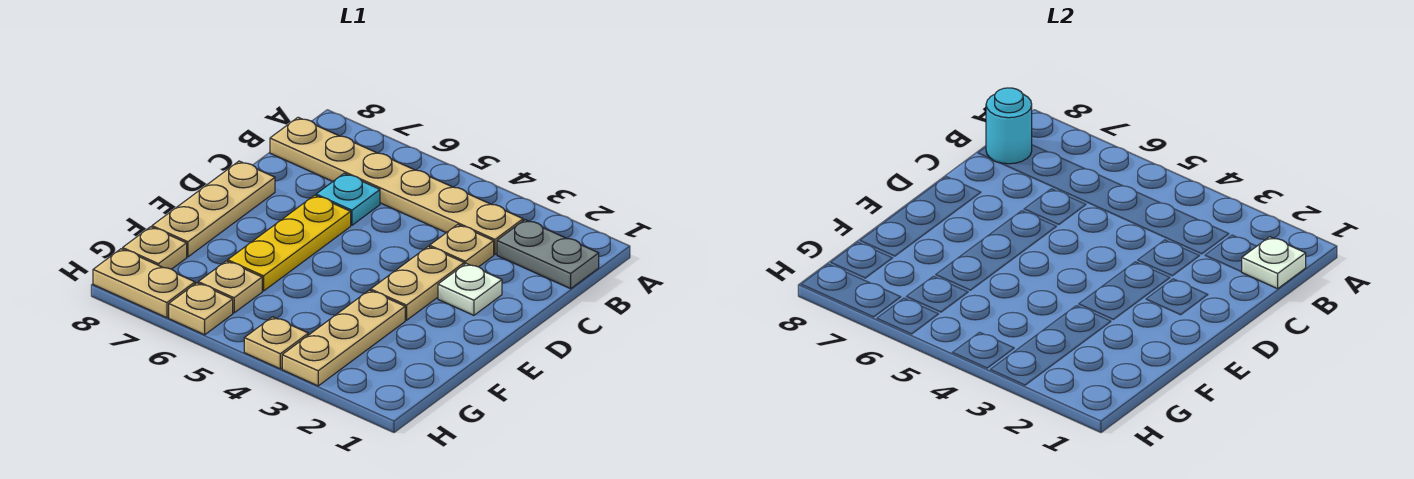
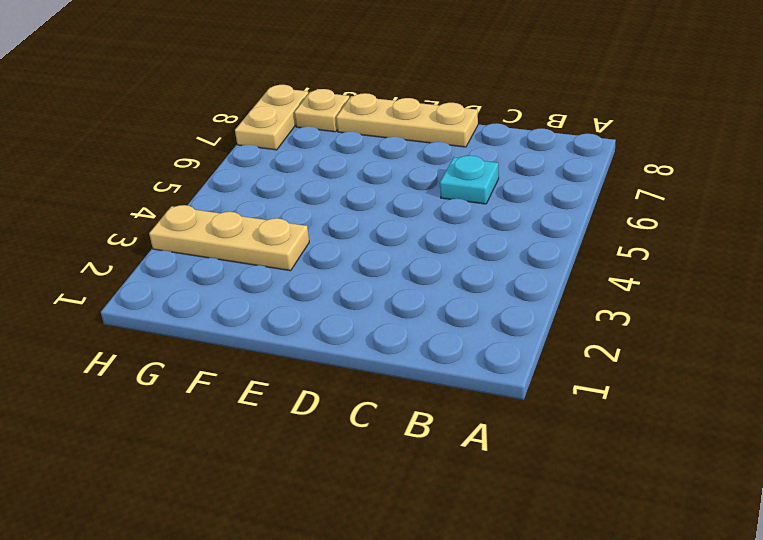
none -> grey 1x2 plate [497,220,599,289]
none -> tan 1x6 plate [270,117,523,254]
none -> tan 1x1 plate [430,224,494,267]

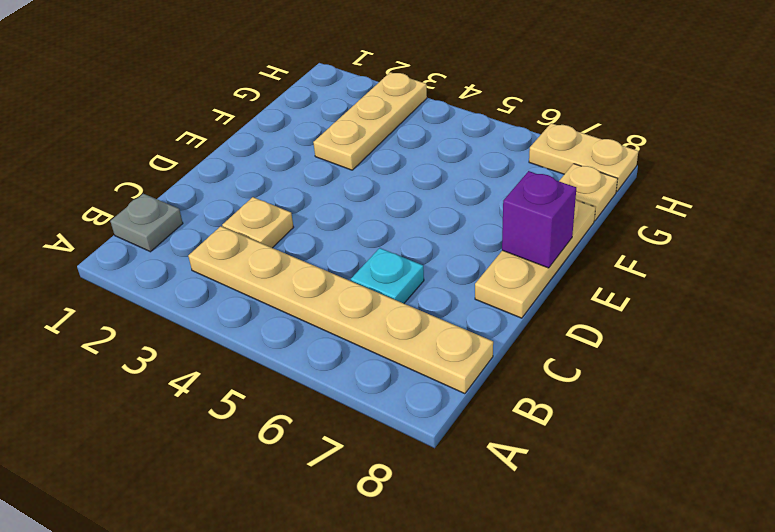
grey 1x1 plate [110,194,183,252] -> grey 1x2 plate [497,220,599,289]
purple 1x1 brick [502,171,576,268] -> none
none -> white 1x1 plate [438,264,502,315]
none -> tan 1x2 plate [371,246,464,320]
none -> yellow 1x3 plate [228,195,351,291]

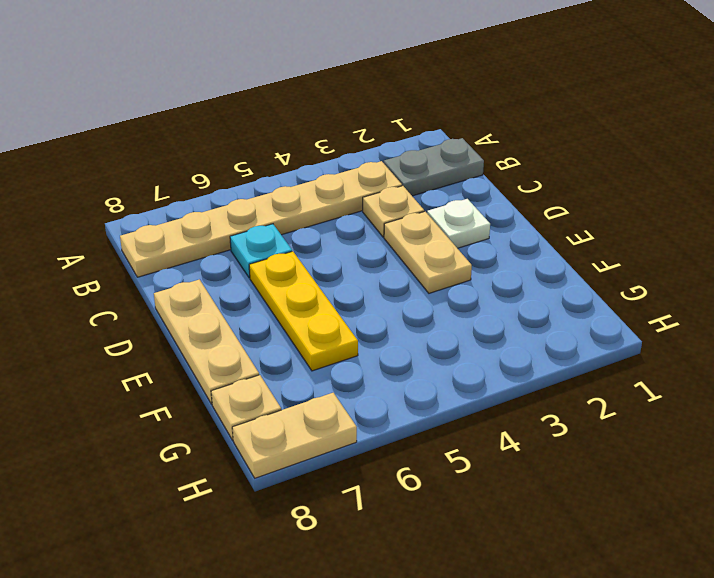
none -> tan 1x3 plate [282,290,405,386]
none -> tan 1x1 plate [198,261,262,313]
none -> tan 1x1 plate [244,317,308,369]

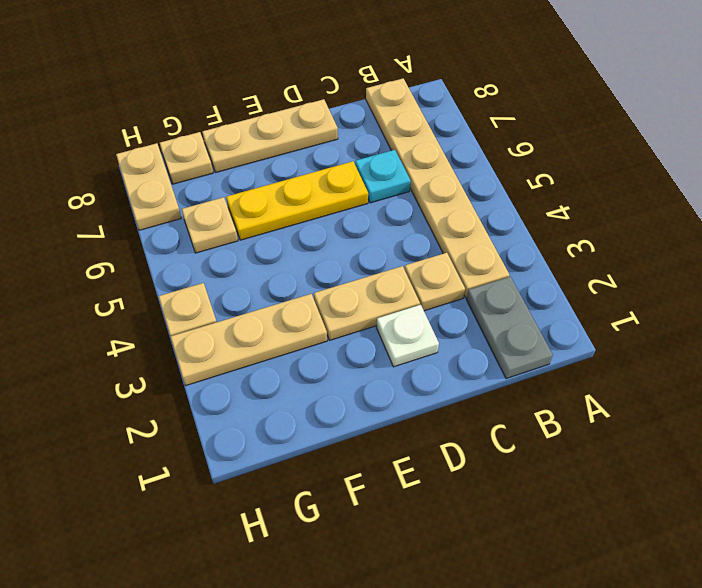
none -> tan 1x1 plate [169,283,233,335]
none -> white 1x1 plate [1242,237,1306,289]
none -> cyan 1x1 round brick [986,88,1032,164]

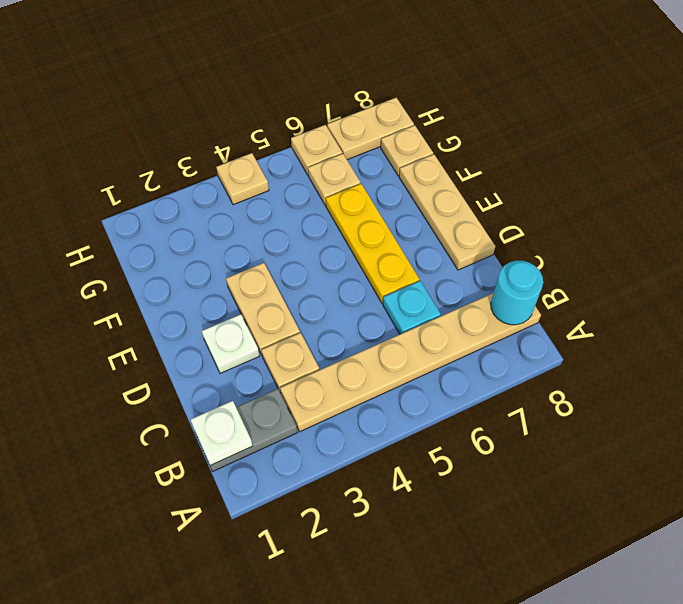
none -> tan 1x3 plate [282,290,405,386]

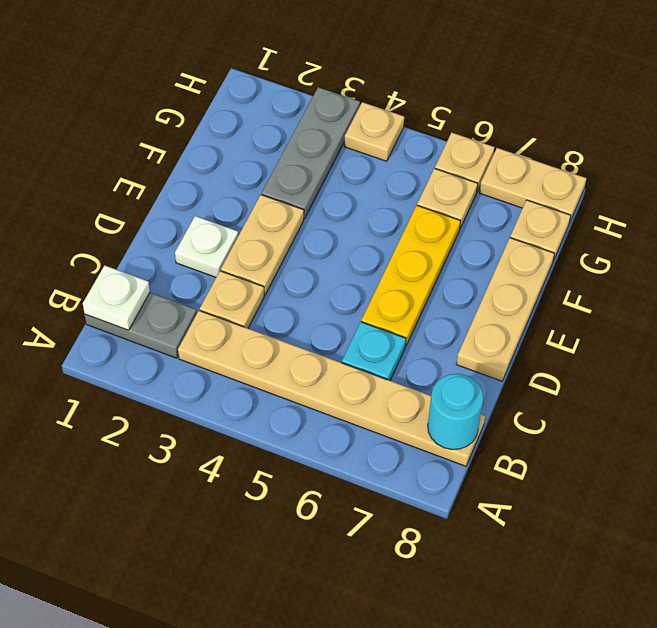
grey 1x3 plate [262,87,360,219] -> tan 1x3 plate [282,290,405,386]

